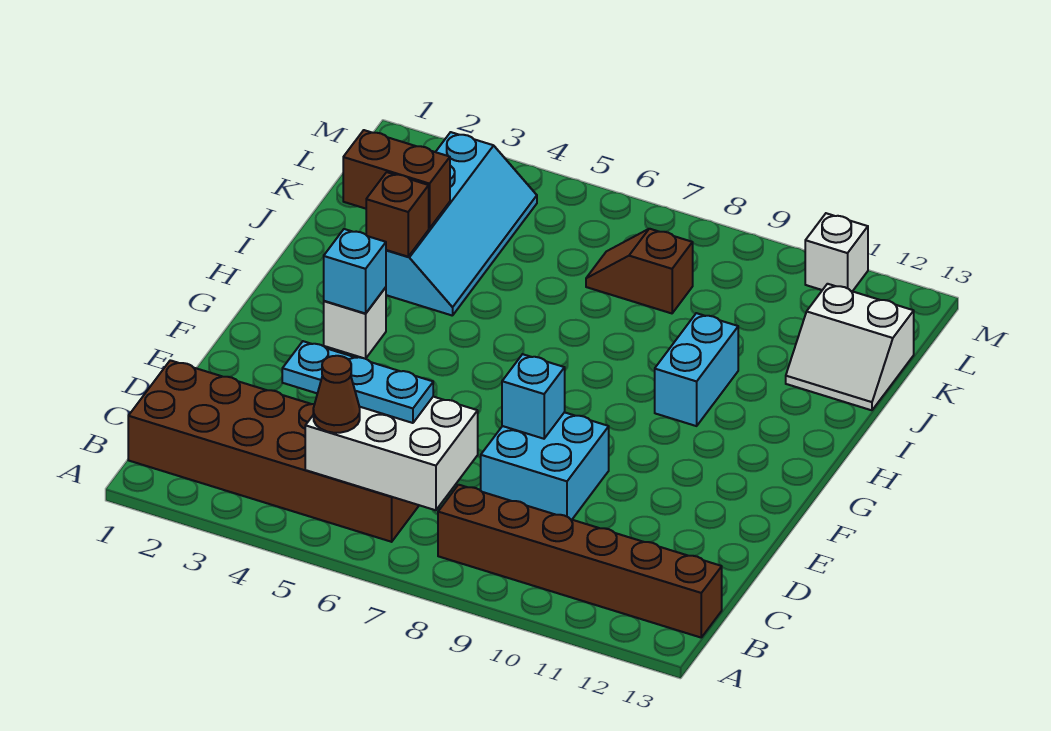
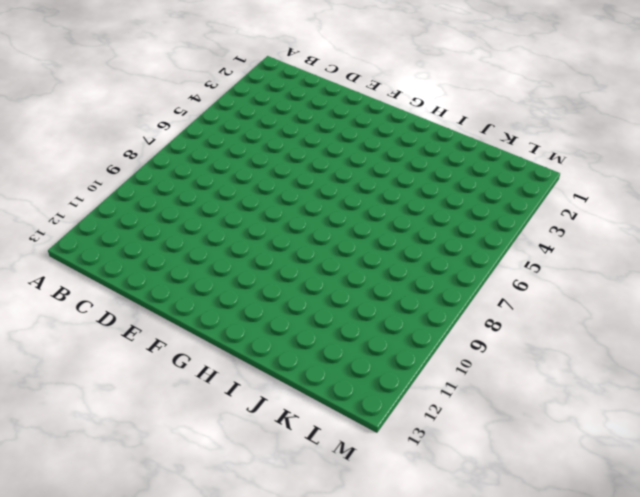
none -> brown 2x6 brick [128,360,419,542]
none -> brown 1x6 brick [438,485,722,637]
none -> cyan 2x2 brick [481,412,609,520]

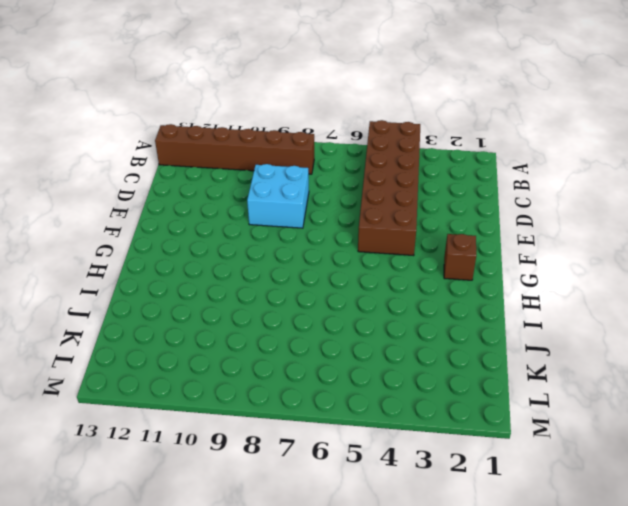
brown 2x6 brick [358,120,420,256] -> brown 2x6 brick turned to [128,360,419,542]
brown 1x1 brick [444,234,476,280] -> brown 1x1 brick moved to [366,172,429,257]
none -> white 1x1 brick [324,287,386,359]
none -> cyan 1x2 brick [655,313,738,426]
none -> cyan 2x4 slope [386,132,537,316]

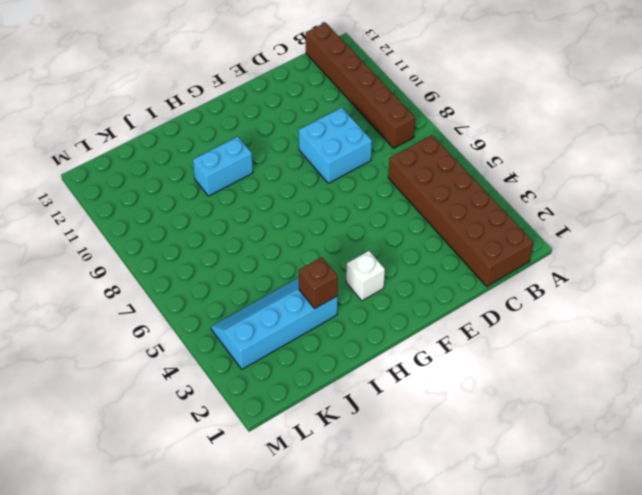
none -> white 2x2 slope [786,284,914,410]
none -> brown 1x2 slope [586,229,693,313]
none -> white 1x1 brick [805,213,868,291]

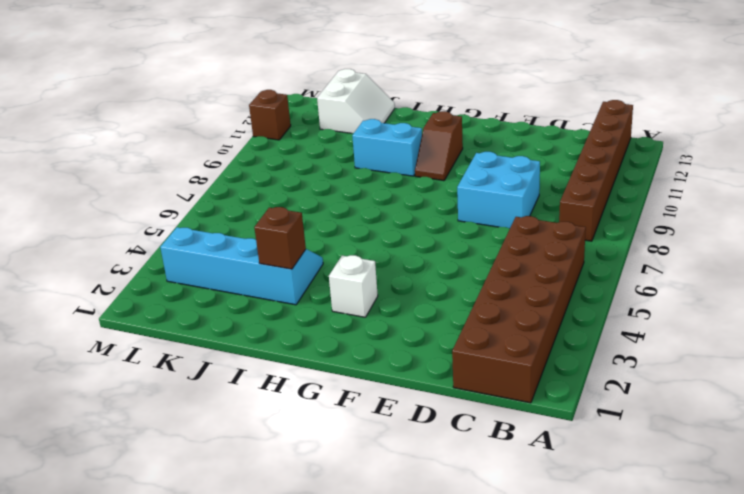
brown 1x2 slope [415,111,463,181] -> brown 1x2 slope moved to [586,229,693,313]
brown 1x1 brick [249,90,291,140] -> white 1x1 brick [805,213,868,291]
none -> white 2x3 brick [305,397,478,510]
none -> cyan 1x1 brick [502,354,565,439]
none -> cyan 1x1 brick [324,229,386,314]

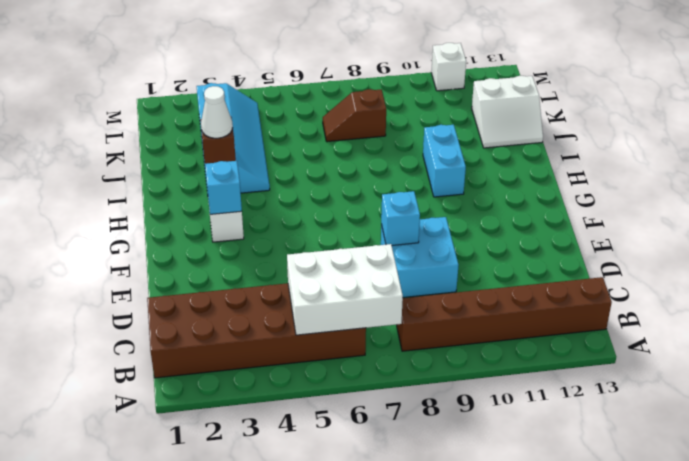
white 1x1 cone [201,86,233,138] -> none
none -> brown 1x2 brick [343,130,450,228]
none -> brown 1x1 cone [313,356,360,433]
none -> cyan 1x3 plate [282,341,433,423]

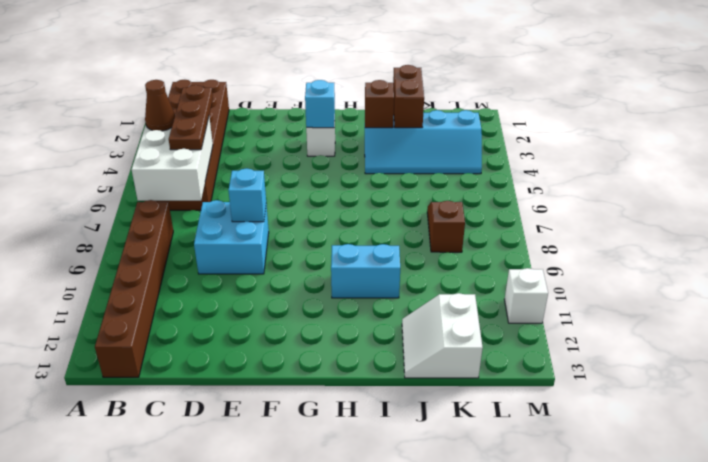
brown 1x3 plate [169,85,213,150] -> cyan 1x3 plate [282,341,433,423]

